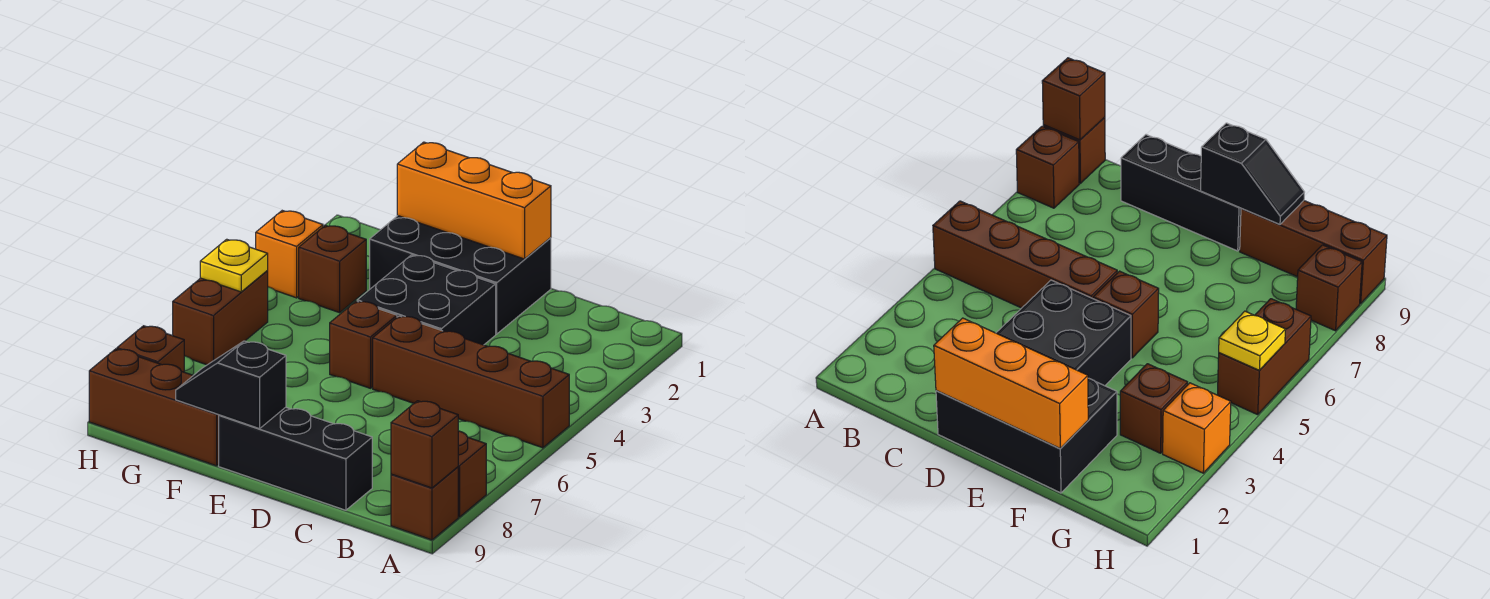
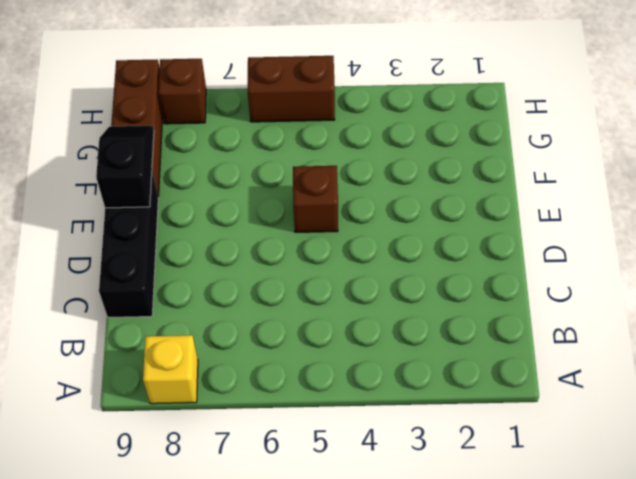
yellow 1x1 brick [143,335,198,404] -> brown 1x1 brick [458,431,486,517]
none -> brown 1x4 brick [373,316,569,448]
none -> brown 1x1 brick [391,467,458,540]
none -> black 2x3 brick [370,216,551,334]

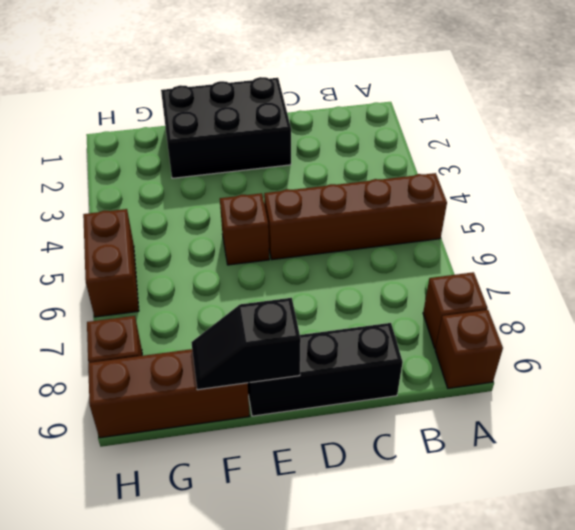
none -> black 2x2 brick [357,255,496,345]
none -> brown 1x1 brick [299,225,366,313]
none -> orange 1x1 brick [256,211,323,298]

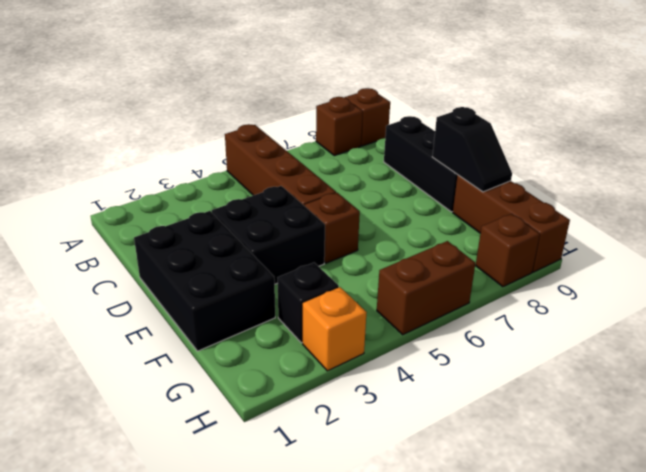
black 1x1 brick [278,263,339,343] -> brown 1x1 brick [299,225,366,313]
none -> brown 1x1 brick [391,401,458,488]
none -> orange 1x3 brick [397,142,551,259]
none -> yellow 1x1 plate [200,239,268,292]

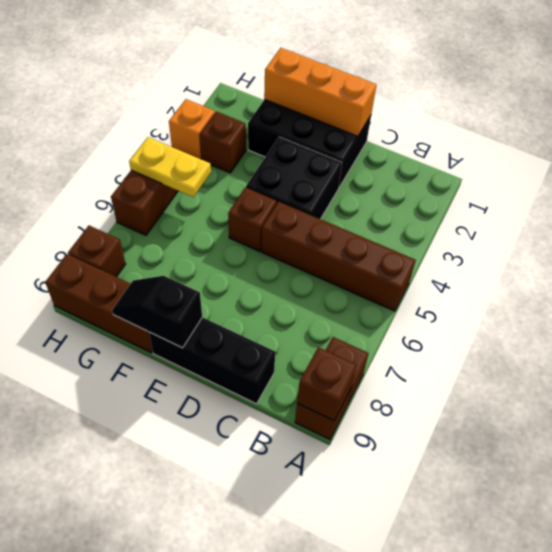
yellow 1x2 plate [129,137,211,197] -> yellow 1x1 plate [200,239,268,292]

